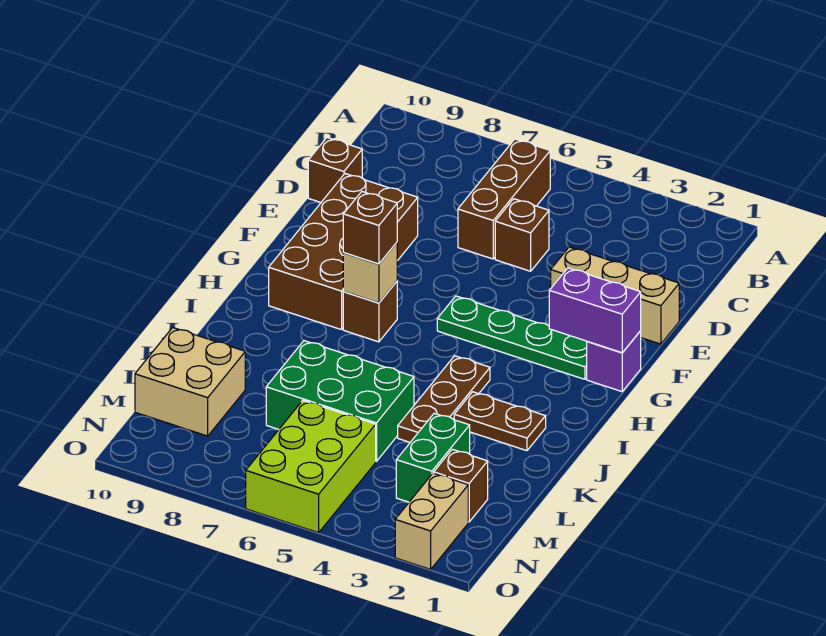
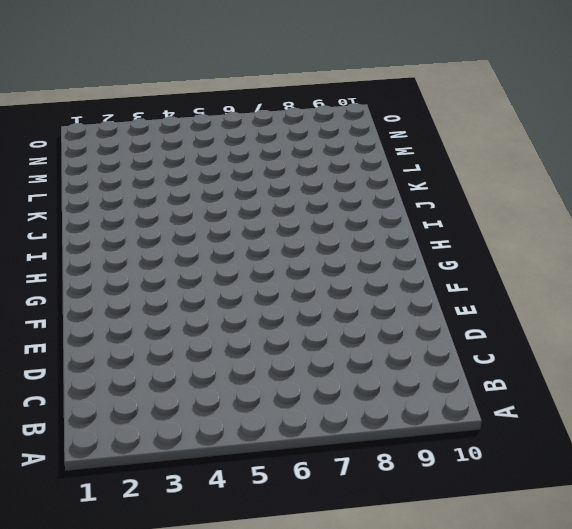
none -> brown 1x3 brick [458,139,550,259]
none -> brown 1x1 brick [495,199,549,271]
none -> brown 1x1 brick [308,138,362,202]

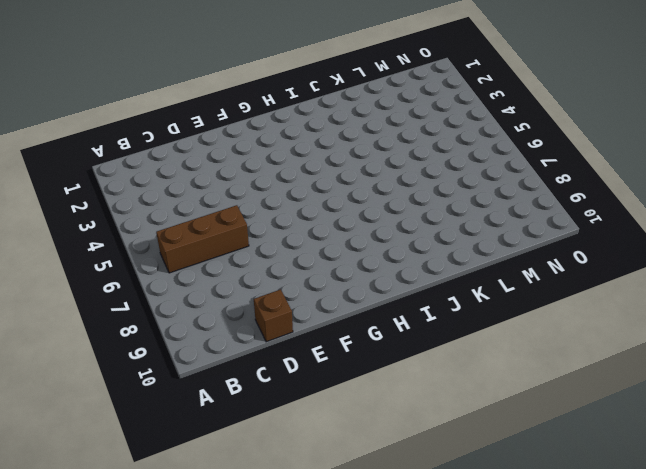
none -> brown 1x1 brick [495,199,549,271]
none -> tan 1x3 brick [551,247,679,344]
none -> brown 2x4 brick [269,174,418,330]

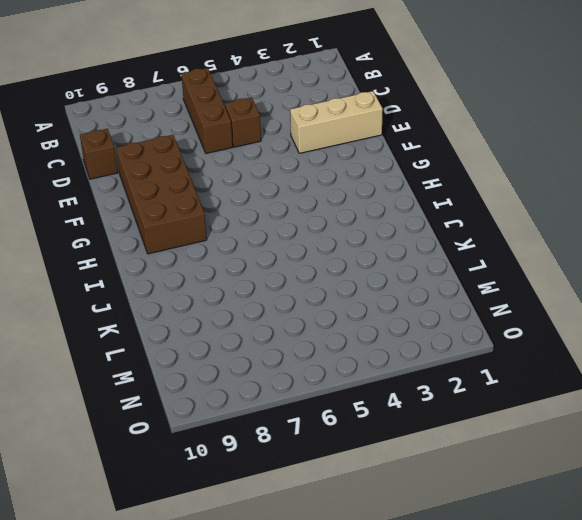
none -> purple 1x1 brick [587,331,641,392]
none -> green 1x4 plate [437,296,587,379]
none -> brown 1x1 brick [343,281,397,342]

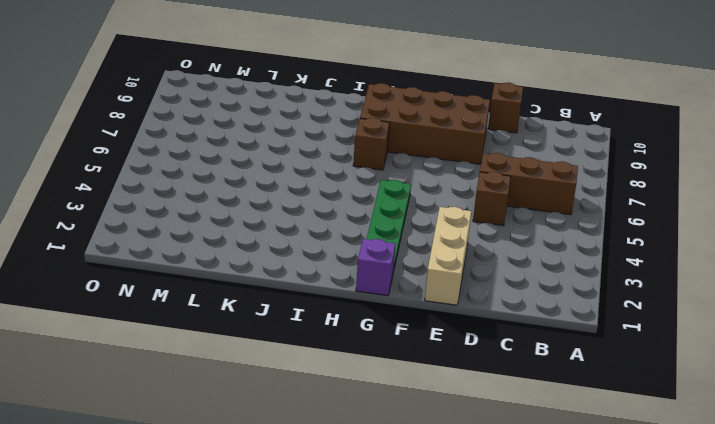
none -> brown 1x3 plate [398,356,490,442]
none -> brown 1x2 plate [454,392,546,451]
none -> green 2x3 brick [266,341,414,461]

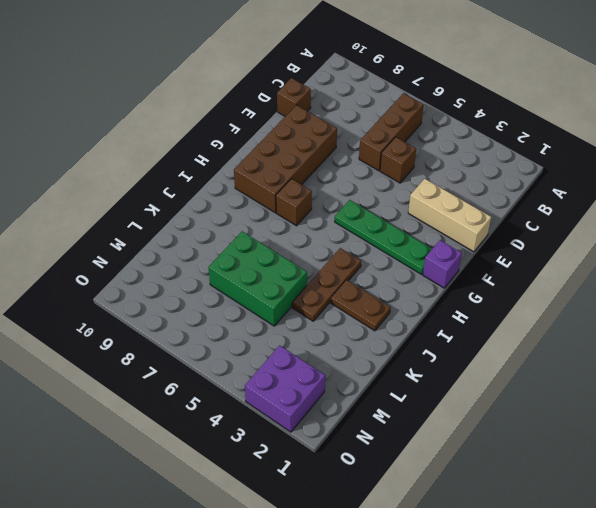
purple 2x2 brick [245,345,325,432] -> tan 1x2 brick [395,473,468,569]
none -> green 1x2 brick [396,413,470,502]
none -> tan 2x2 brick [135,328,245,436]
none -> brown 1x1 brick [434,449,488,522]

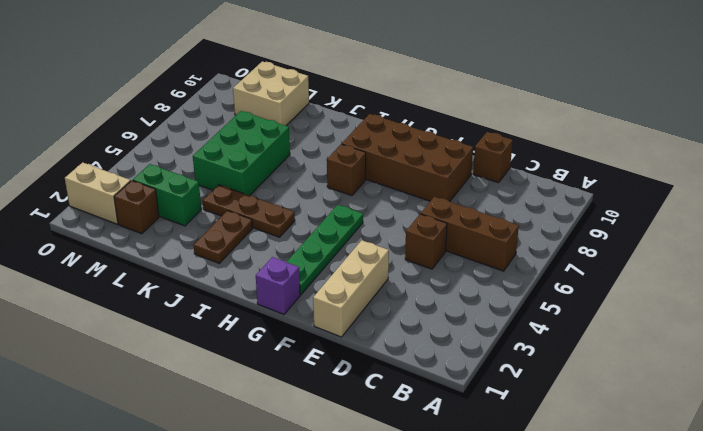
none -> lime 2x3 brick [246,400,376,533]
none -> purple 1x2 brick [549,268,641,353]
none -> tan 1x1 brick [343,243,397,303]

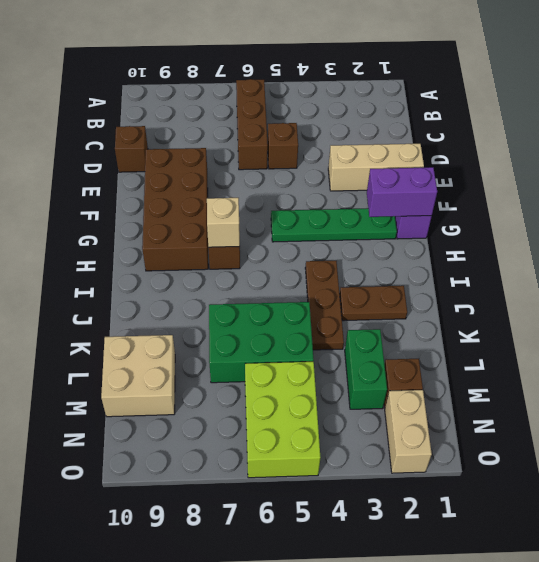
none -> brown 1x1 brick [343,192,397,264]

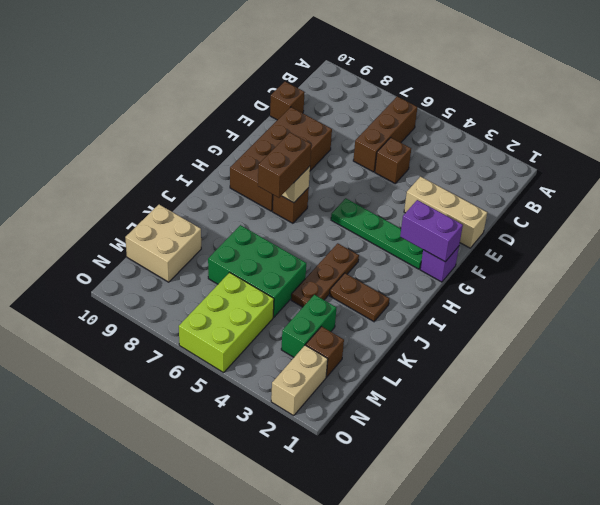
brown 1x2 brick [258,133,311,198] -> brown 1x1 brick [343,192,397,264]

